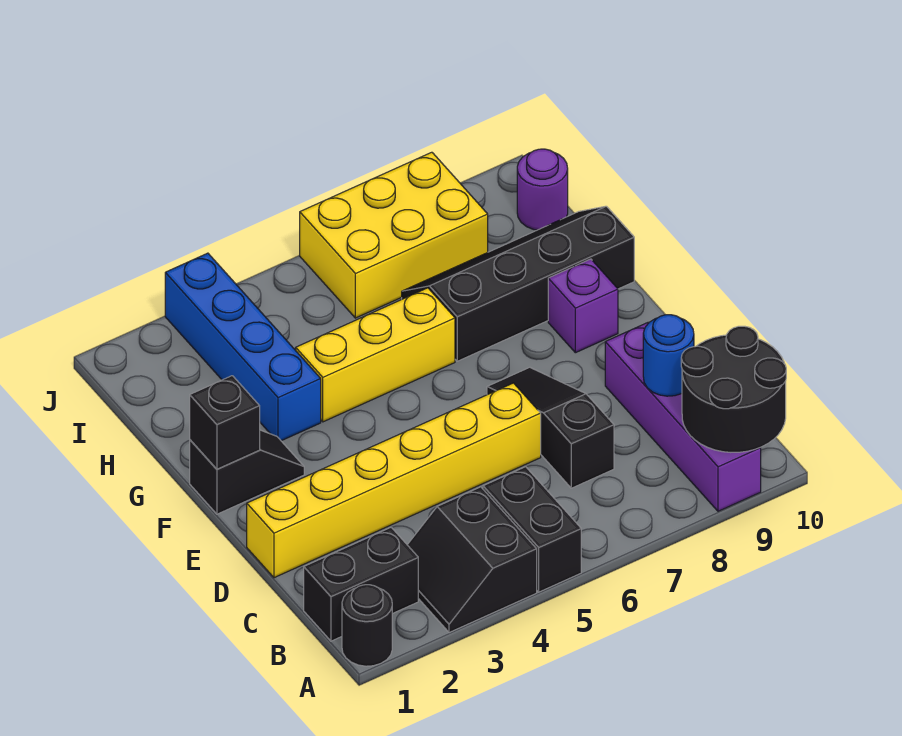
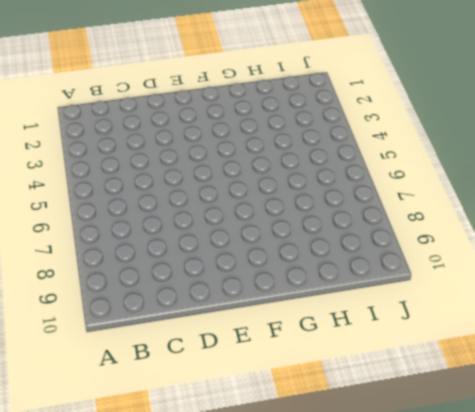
none -> black 1x1 round brick [342,585,392,666]
none -> black 2x2 slope [407,487,537,633]
none -> black 1x2 brick [483,467,581,592]

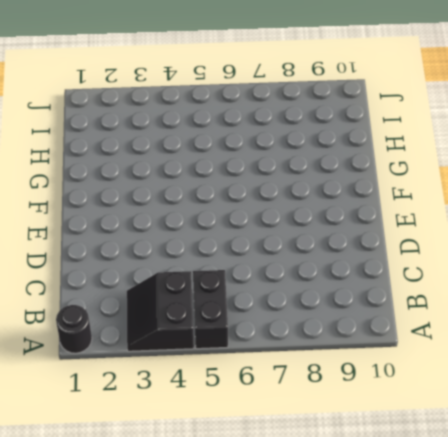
none -> purple 1x4 brick [605,323,761,511]
none -> black 1x2 brick [304,527,418,641]
none -> black 1x3 slope [487,367,614,488]

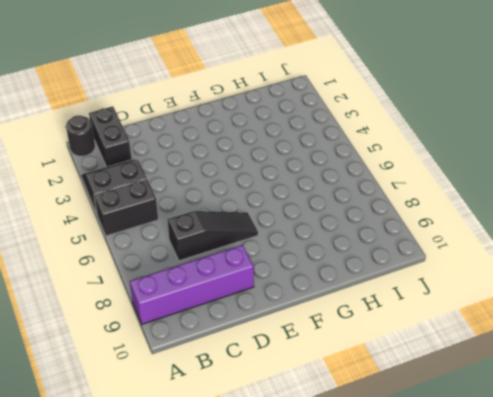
none -> yellow 1x6 brick [247,383,541,578]
none -> black 1x2 slope [190,430,304,514]
none -> purple 1x1 brick [548,259,618,353]

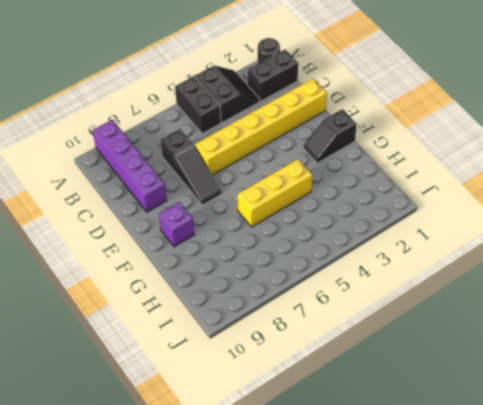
none -> blue 1x4 brick [165,253,321,441]
none -> black 2x4 slope [402,206,634,361]
none -> yellow 2x3 brick [300,152,488,318]

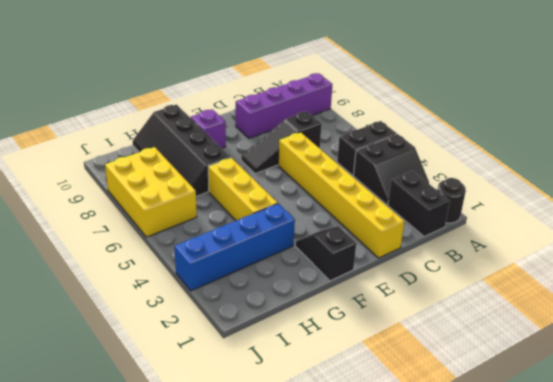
none -> purple 1x1 round brick [517,149,568,230]
none -> black 2x2 round brick [681,326,786,452]
none -> blue 1x1 round brick [643,315,694,396]

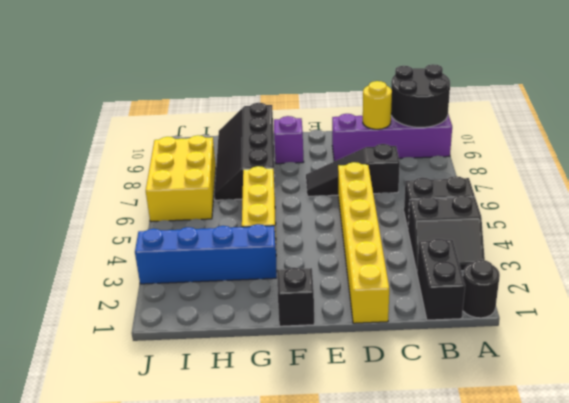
yellow 1x1 round brick [363,81,392,129] -> blue 1x1 round brick [643,315,694,396]
none -> purple 1x1 round brick [517,149,568,230]
none -> black 1x1 brick [190,376,260,469]

